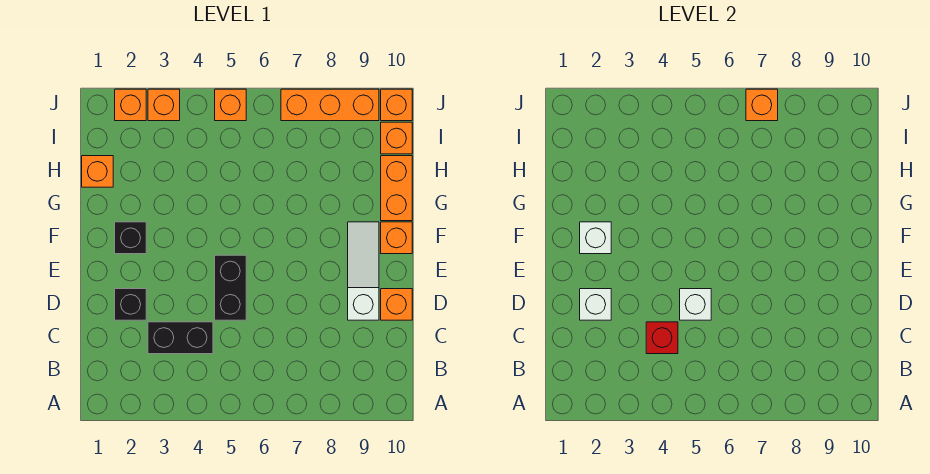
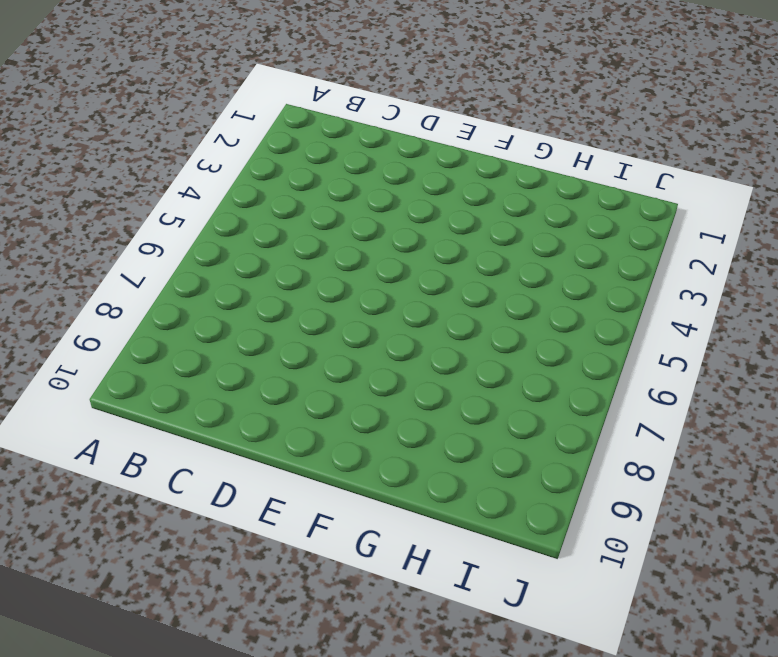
none -> black 1x2 brick [148,322,213,354]
none -> black 1x1 brick [115,289,146,320]
none -> black 1x2 brick [215,255,246,320]

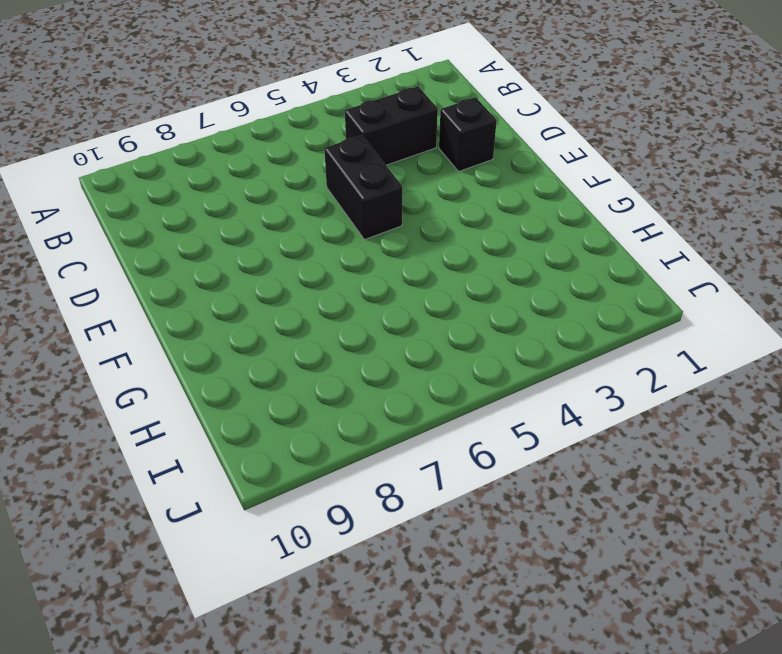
none -> white 1x3 slope [348,222,379,320]
none -> orange 1x1 brick [381,289,412,320]
none -> black 1x1 brick [115,222,146,254]

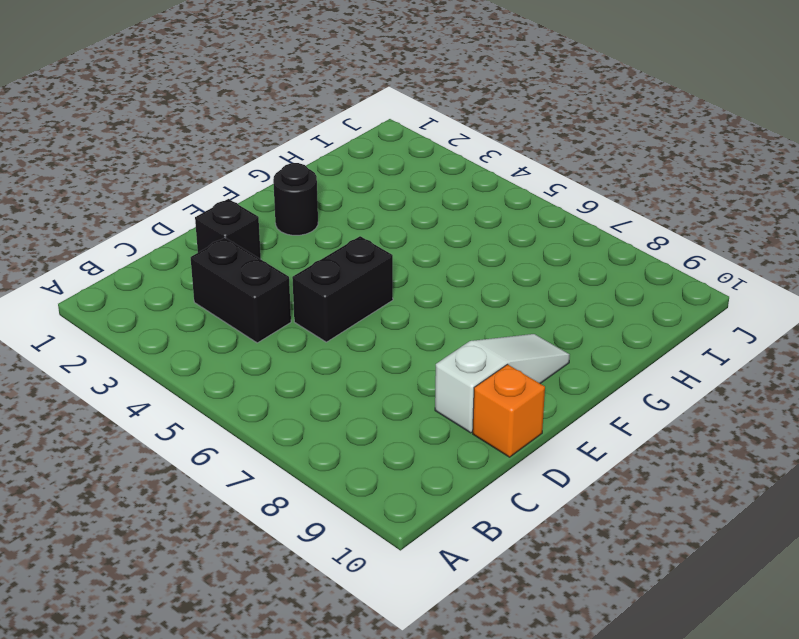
black 1x1 round brick [273,163,318,235] -> black 1x1 brick [115,222,146,254]
none -> orange 1x1 brick [381,222,412,254]
none -> orange 1x2 brick [381,156,412,221]
none -> orange 1x1 brick [82,156,113,187]

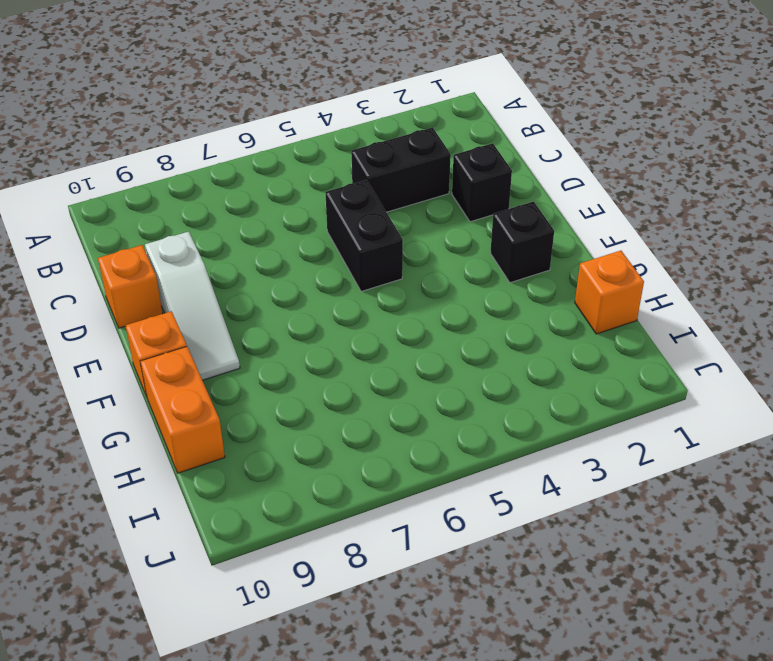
none -> orange 1x1 brick [381,122,412,154]
none -> orange 1x1 brick [115,89,146,121]
none -> orange 1x1 brick [148,89,180,121]

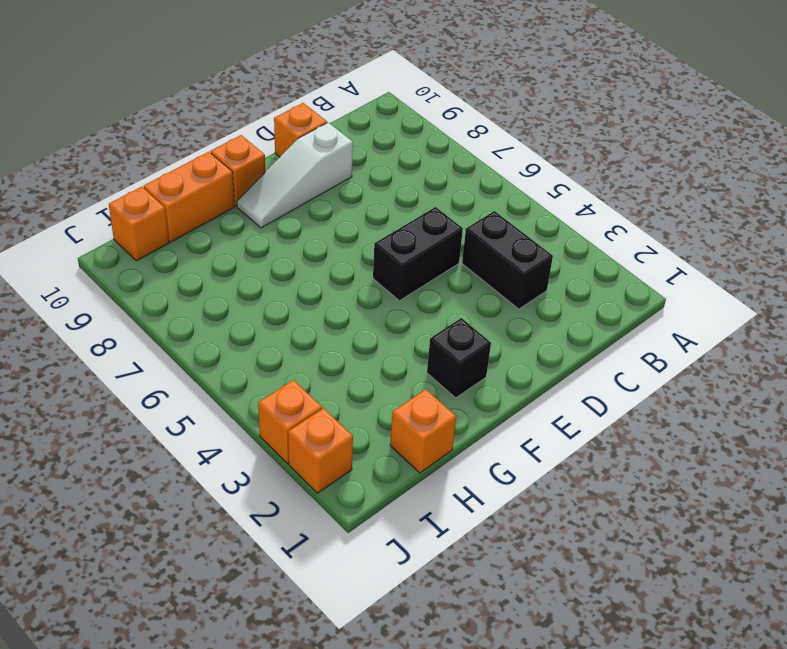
none -> black 1x1 brick [115,289,146,320]
none -> orange 1x1 brick [215,89,246,121]
none -> orange 1x3 brick [281,89,379,121]

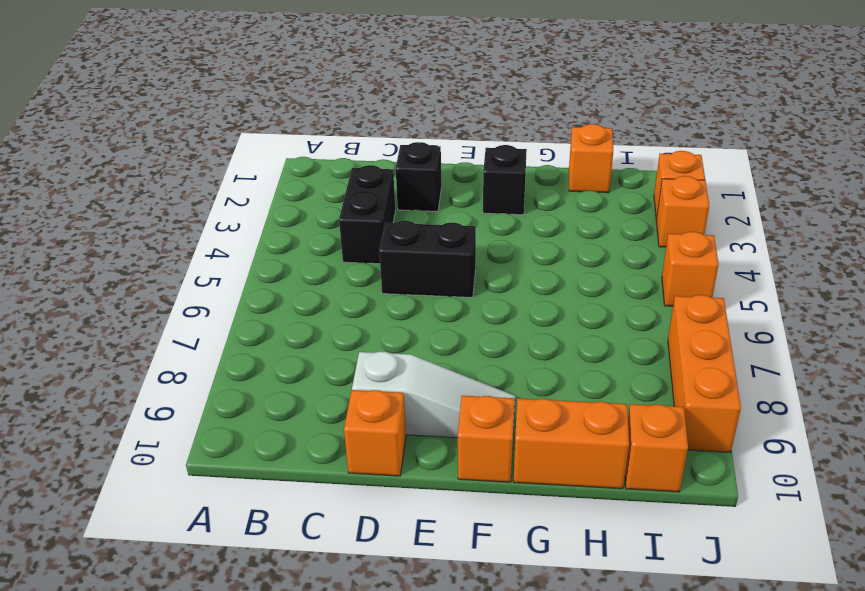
none -> orange 1x1 brick [381,89,412,121]
none -> red 1x1 brick [646,322,678,354]
none -> white 1x1 brick [580,289,611,320]

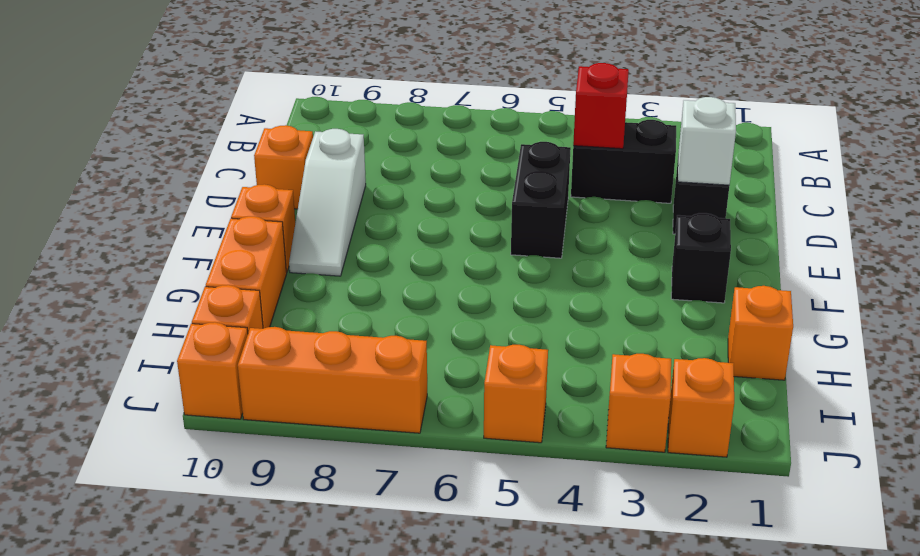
none -> white 1x1 brick [680,289,711,320]
none -> white 1x1 brick [580,222,611,254]
none -> orange 1x1 brick [746,89,778,121]

